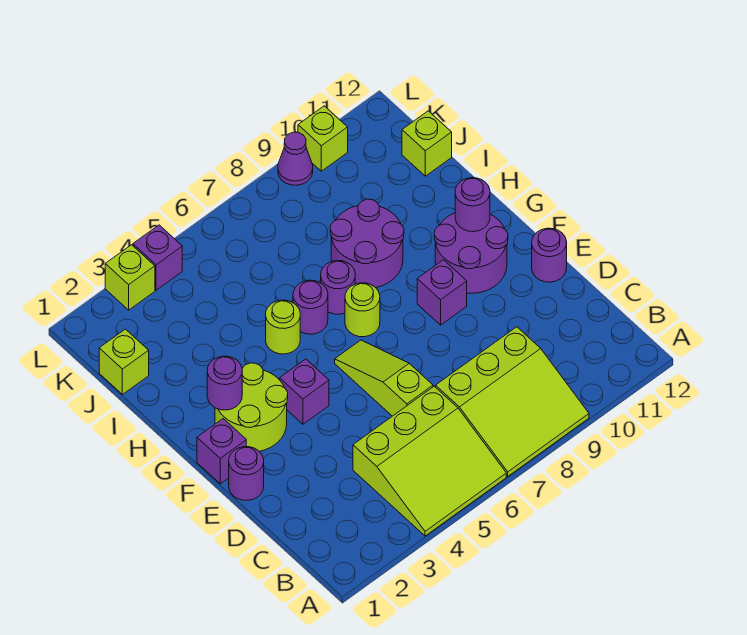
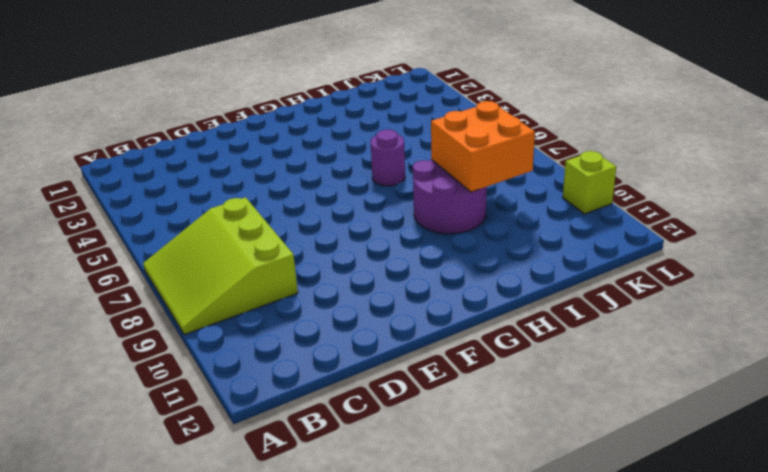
orange 2x2 brick [431,101,535,192] -> none
none -> lime 3x3 slope [353,386,506,536]
none -> lime 1x3 slope [335,340,433,416]
none -> purple 1x1 round brick [229,447,264,500]

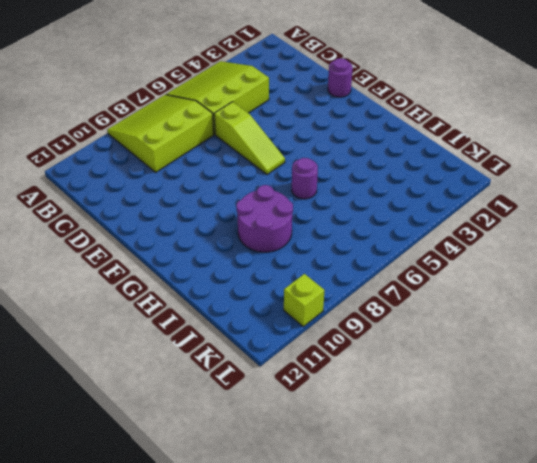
none -> purple 1x1 round brick [532,228,567,282]
none -> purple 1x1 brick [197,419,246,484]
none -> lime 2x2 round brick [215,363,288,451]

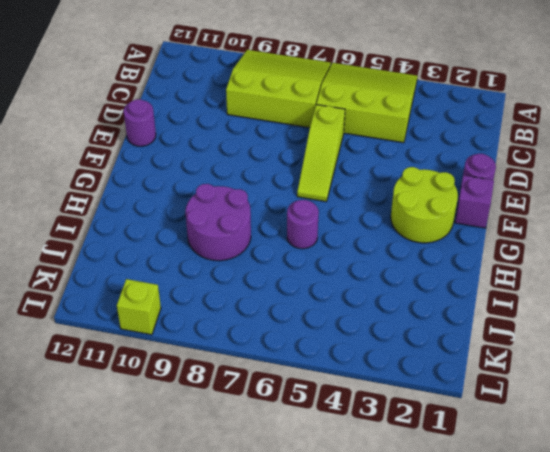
none -> purple 1x1 brick [280,359,329,424]
none -> purple 1x1 brick [417,260,467,325]
none -> purple 2x2 round brick [434,213,508,293]

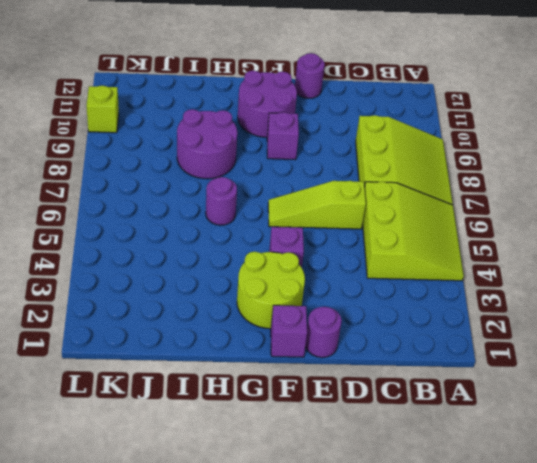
none -> lime 1x1 round brick [345,283,380,337]
none -> lime 1x1 round brick [266,300,300,354]
none -> purple 1x1 round brick [321,261,355,314]

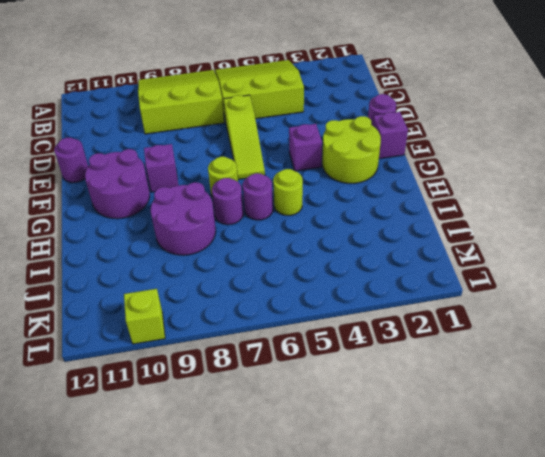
none -> lime 1x1 brick [99,329,149,394]
none -> lime 1x1 brick [402,111,452,176]
none -> lime 1x1 brick [105,245,155,310]

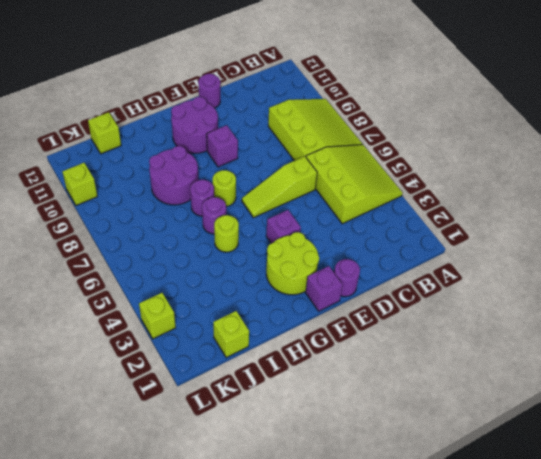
none -> purple 1x1 brick [133,225,182,290]
none -> purple 1x1 cone [278,132,313,185]
none -> purple 1x1 round brick [207,356,242,410]

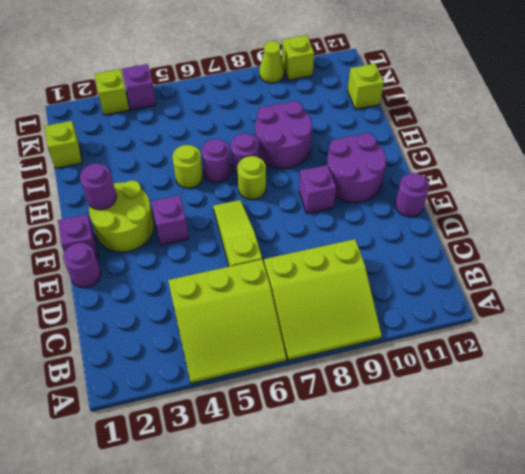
lime 1x1 cone [259,41,284,83] -> purple 1x1 cone [278,132,313,185]
none -> purple 1x1 round brick [455,178,490,232]

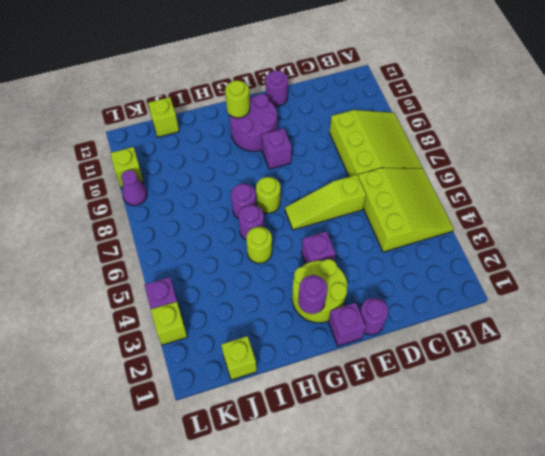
lime 1x1 round brick [225,81,250,118] -> purple 1x1 round brick [455,178,490,232]
none -> purple 2x2 round brick [330,199,404,288]

